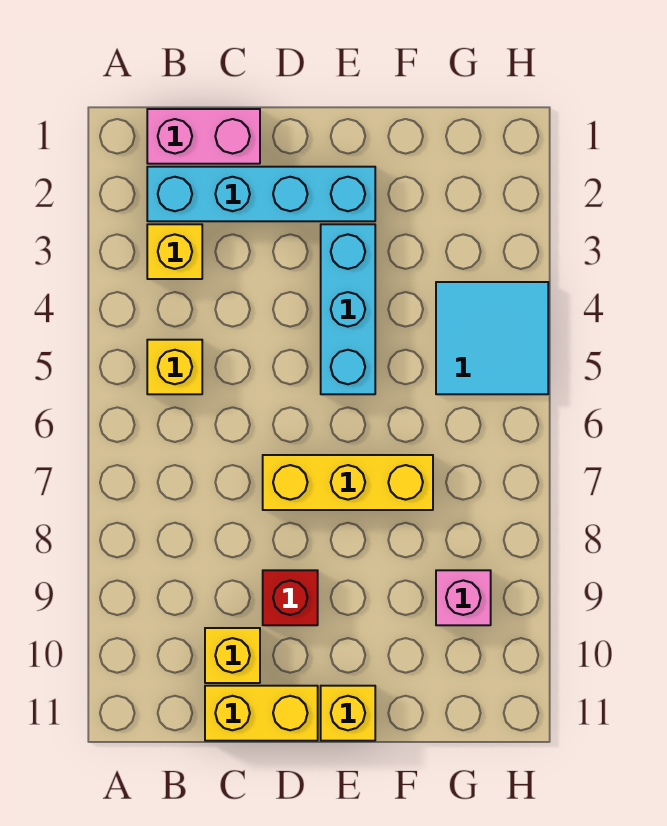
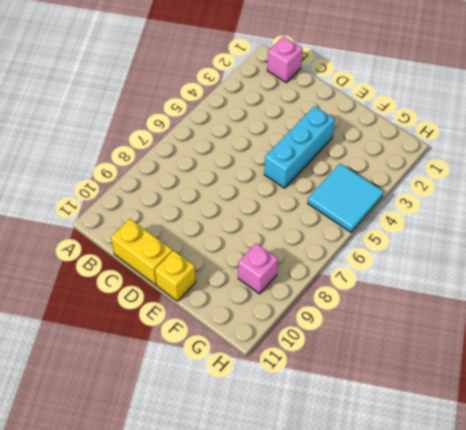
pink 1x1 brick [267,37,303,82] -> pink 1x2 brick [147,109,260,164]
none -> cyan 1x4 brick [147,167,375,221]
none -> yellow 1x1 brick [147,224,202,279]
none -> yellow 1x1 brick [147,340,202,394]

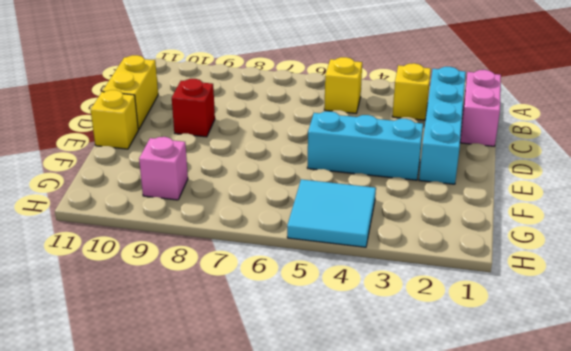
none -> yellow 1x1 brick [205,628,260,683]
none -> yellow 1x3 brick [263,455,433,510]

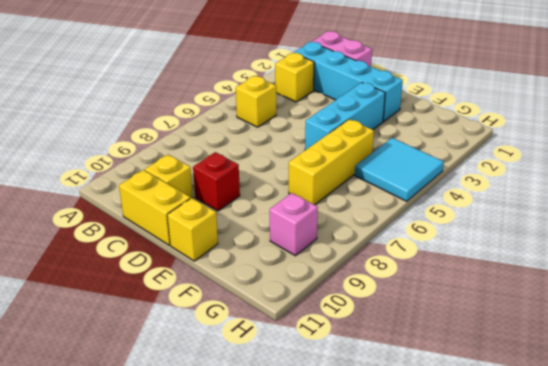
yellow 1x3 brick [289,119,374,205] -> yellow 1x3 brick turned to [263,455,433,510]

